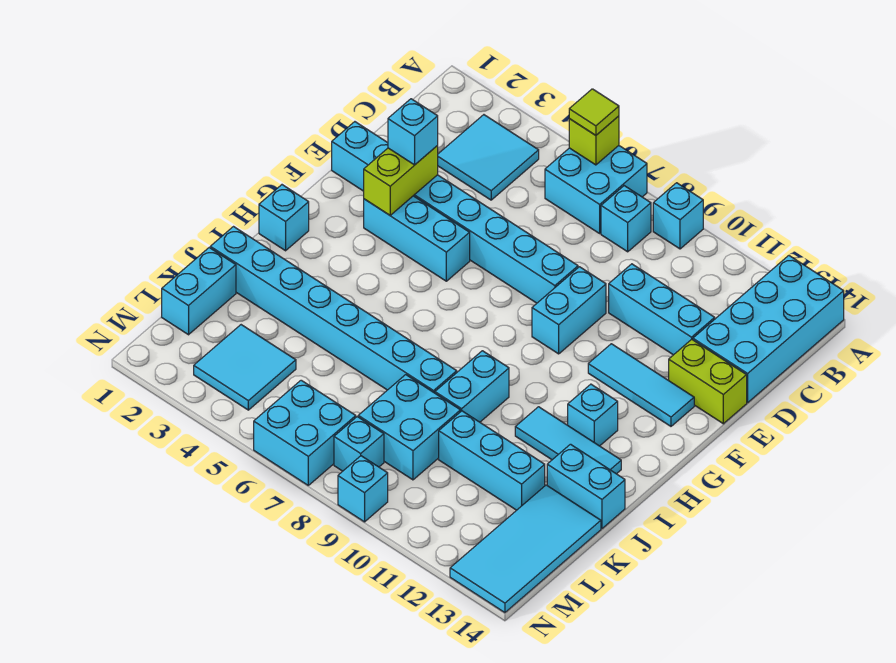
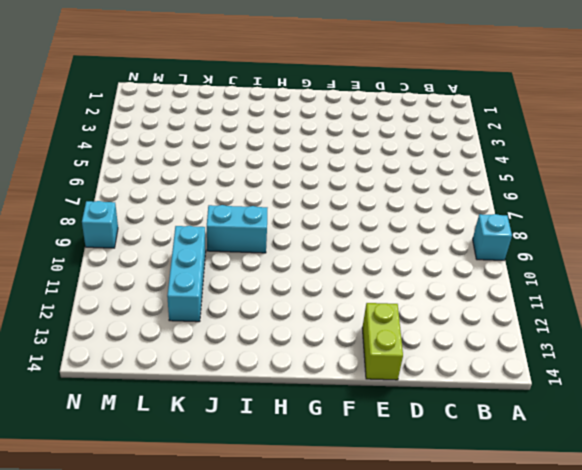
none -> cyan 2x2 brick [545,146,647,233]
none -> cyan 2x4 brick [693,256,844,403]
none -> cyan 2x2 tile [438,115,539,200]

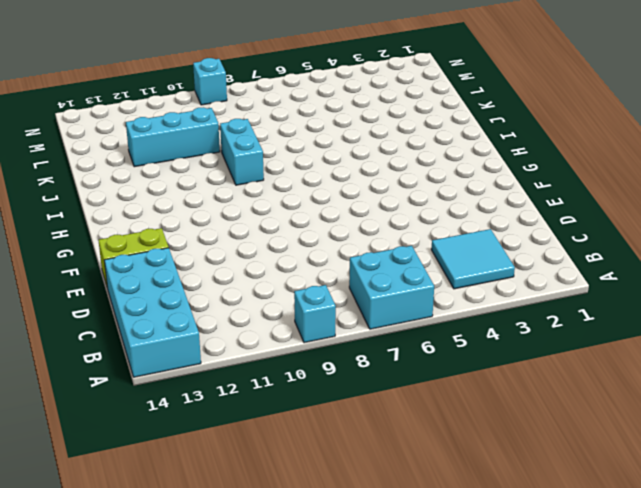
none -> cyan 1x1 brick [601,186,651,252]
none -> cyan 1x3 brick [609,264,715,355]
none -> cyan 1x8 brick [332,122,578,303]

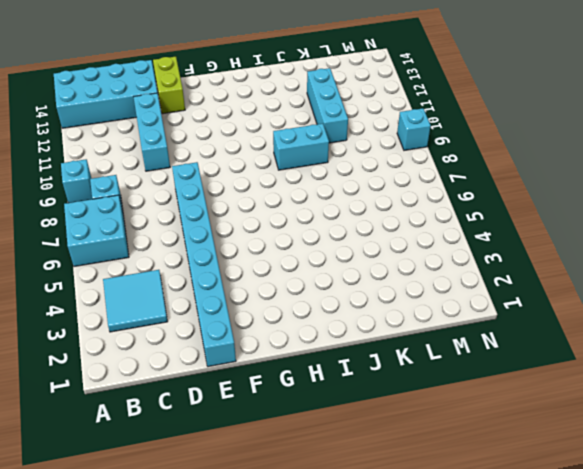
none -> cyan 1x2 brick [532,267,606,354]
none -> cyan 1x3 brick [364,196,470,281]
none -> cyan 1x3 tile [588,344,694,426]

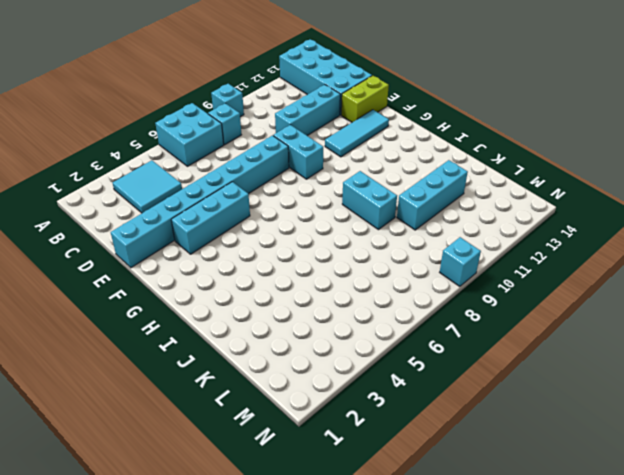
none -> cyan 1x1 brick [259,185,309,251]
none -> cyan 1x1 brick [568,384,618,446]
none -> cyan 1x3 tile [515,407,621,474]

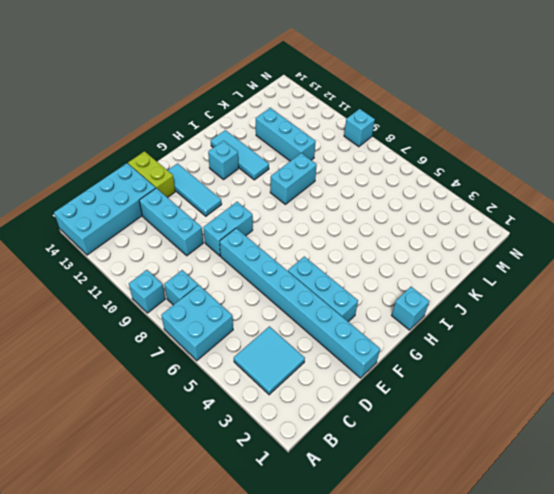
none -> cyan 1x8 brick [210,227,457,393]
none -> cyan 1x2 brick [547,444,625,529]
none -> cyan 1x2 brick [162,248,236,335]

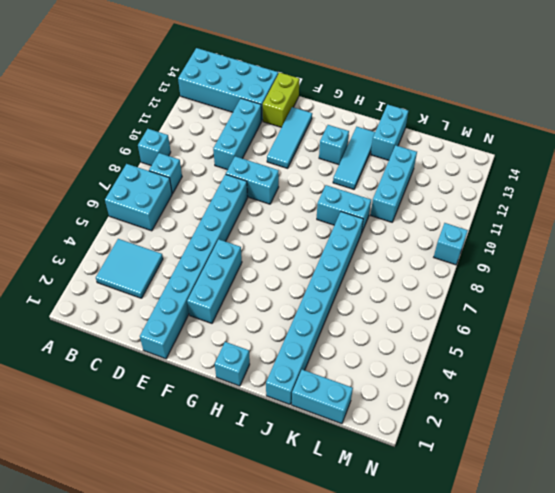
none -> cyan 2x2 brick [358,375,460,480]
none -> cyan 2x4 tile [450,485,601,613]
none -> cyan 2x2 tile [194,325,296,410]

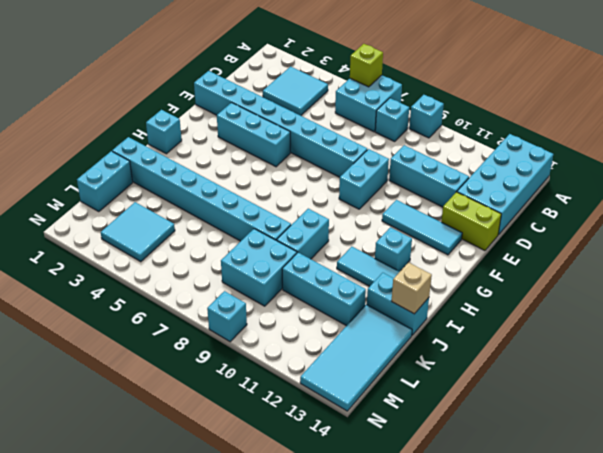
tan 1x1 brick [392,262,432,314] -> none
none -> cyan 2x2 brick [254,380,356,485]
none -> cyan 1x1 brick [334,417,384,471]
none -> lime 1x2 brick [364,146,438,215]

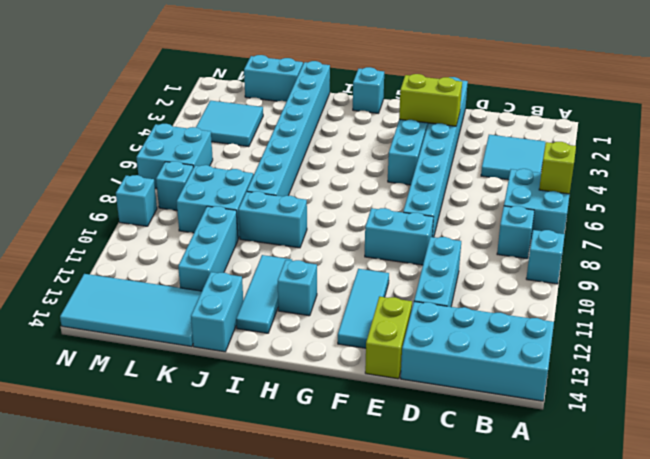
none -> lime 1x1 tile [569,89,619,135]
none -> cyan 1x1 brick [388,99,438,165]

